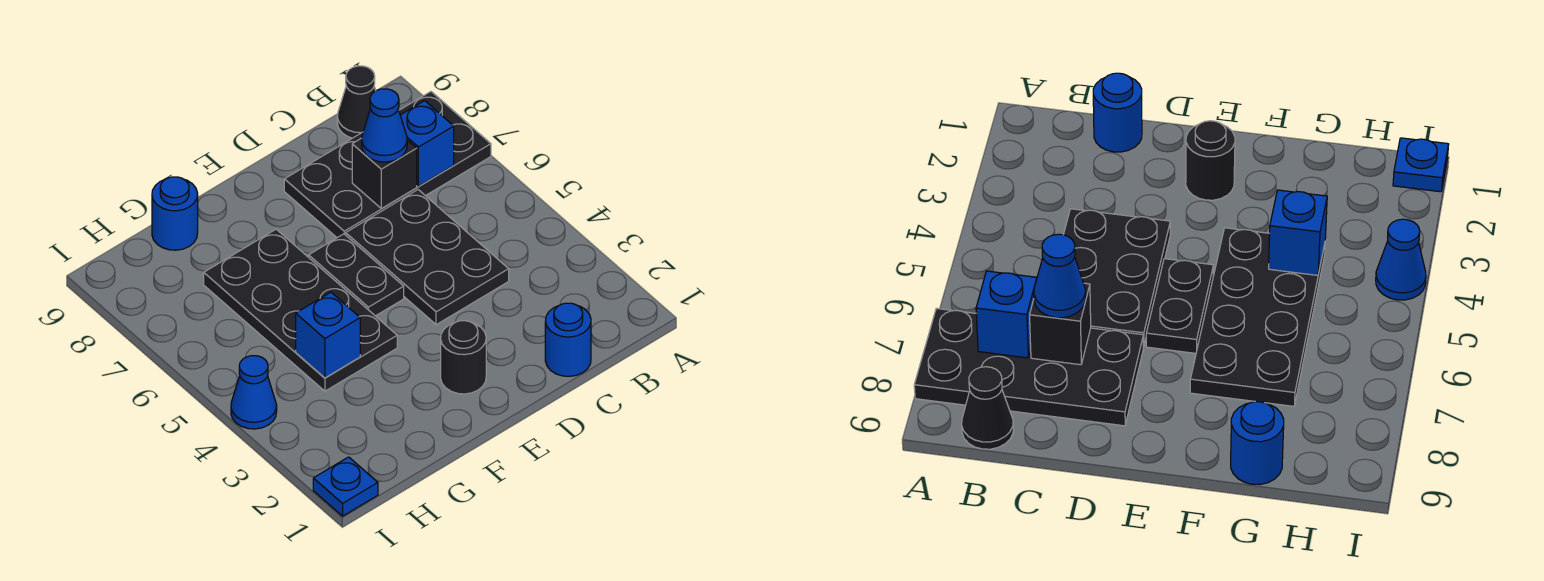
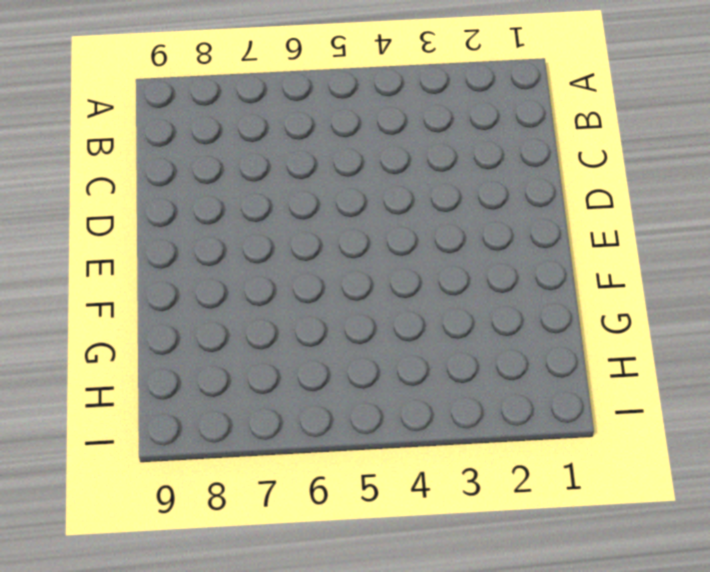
none -> black 2x4 plate [284,92,491,238]
none -> black 1x1 cone [337,66,376,138]
none -> blue 1x1 round brick [545,303,591,376]

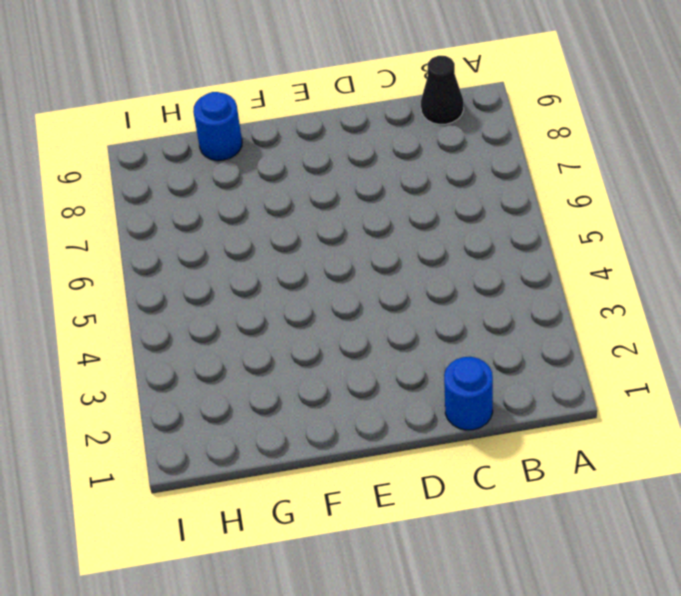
none -> black 2x4 plate [284,92,491,238]
none -> black 2x3 plate [346,190,509,325]
none -> black 1x1 round brick [441,321,486,394]

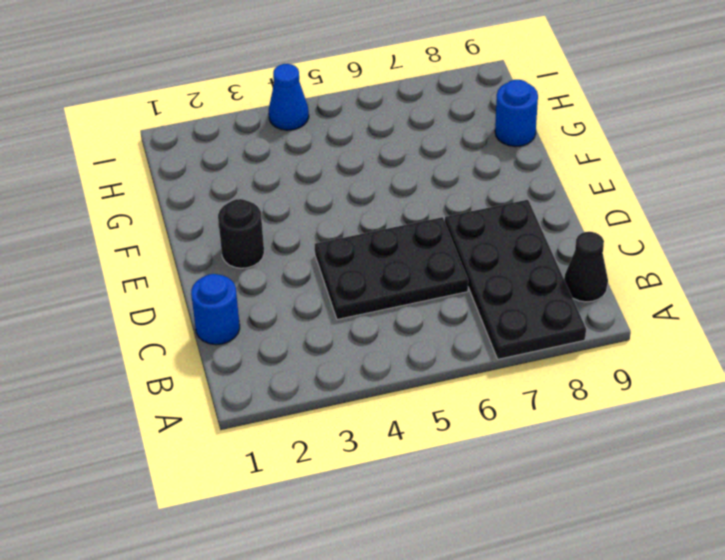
none -> black 1x2 plate [309,234,404,316]
none -> black 2x4 plate [204,229,397,391]
none -> blue 1x1 plate [313,457,378,516]

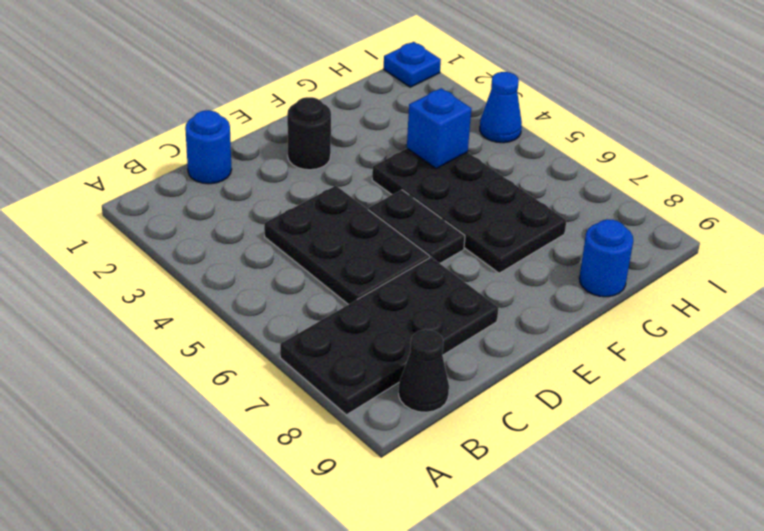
none -> blue 1x1 brick [400,101,454,186]
none -> black 1x1 brick [352,138,417,209]
none -> blue 1x1 cone [362,89,407,162]

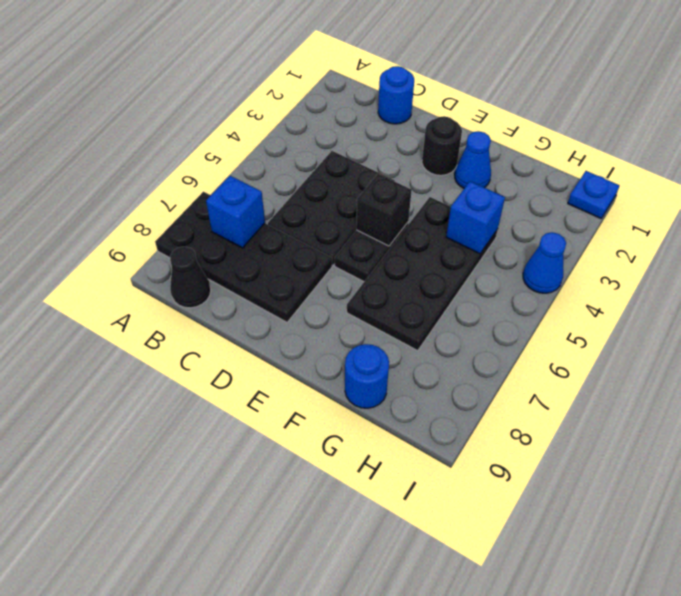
black 1x1 brick [356,174,412,246] -> black 1x1 brick moved to [352,138,417,209]
blue 1x1 cone [455,131,491,188] -> blue 1x1 cone moved to [362,89,407,162]

